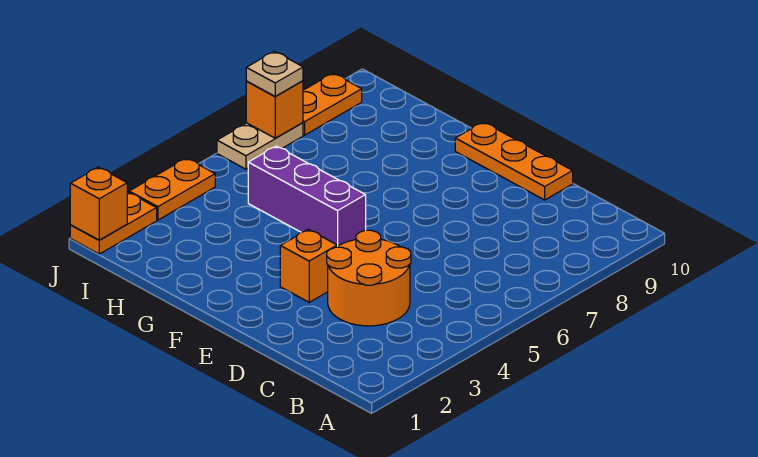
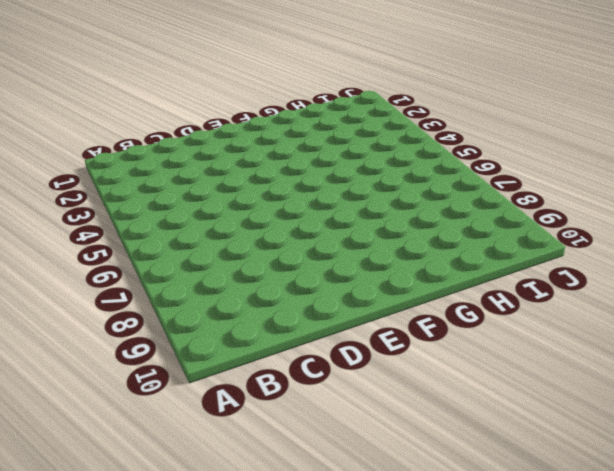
none -> orange 2x2 round brick [327,230,411,326]
none -> orange 1x3 plate [455,122,573,200]

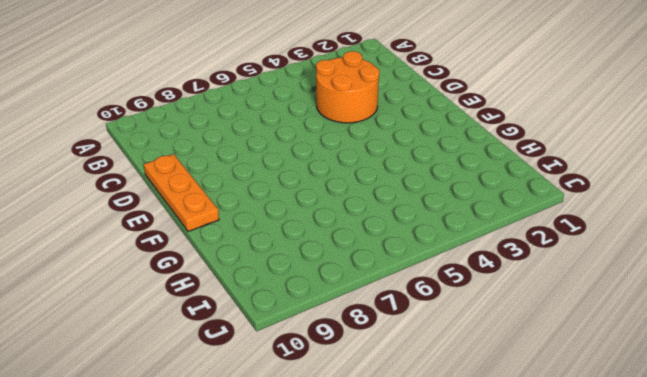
none -> orange 1x1 brick [280,229,337,302]
none -> purple 1x3 brick [248,146,366,247]

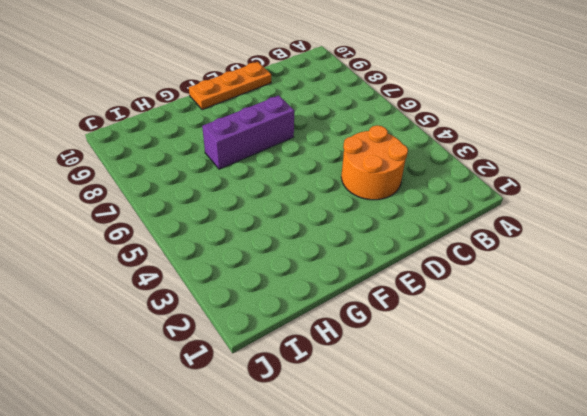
purple 1x3 brick [202,95,294,169] -> purple 1x3 brick moved to [248,146,366,247]
none -> orange 1x1 brick [280,229,337,302]
none -> orange 1x2 plate [70,192,157,254]

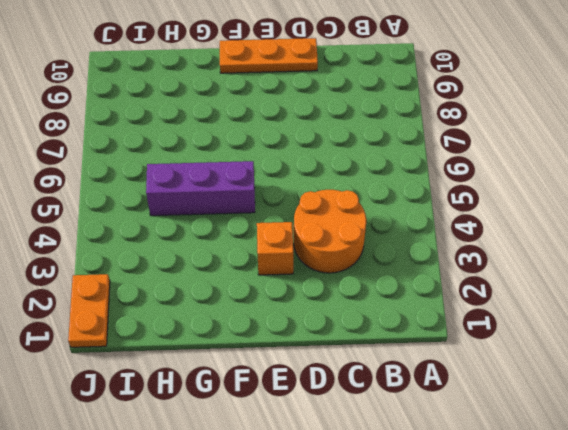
none -> orange 1x2 plate [129,158,215,220]
none -> tan 1x2 plate [217,123,303,169]

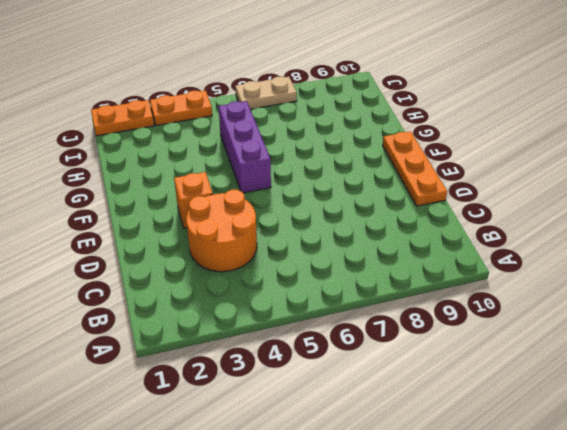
none -> orange 1x2 plate [303,73,362,135]
none -> orange 1x1 brick [70,167,127,240]

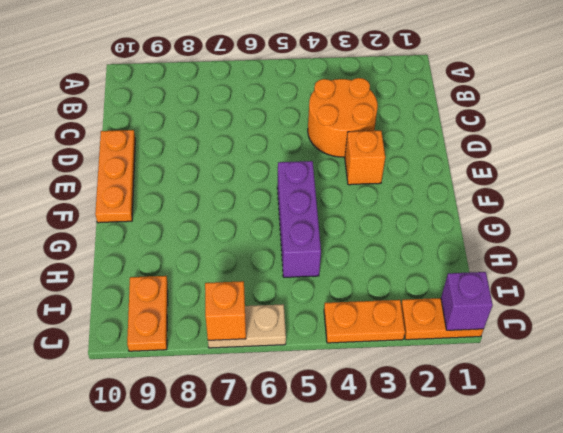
orange 1x2 plate [127,276,168,351] -> orange 1x2 plate turned to [303,73,362,135]
purple 1x1 brick [441,272,493,330] -> orange 1x1 brick [70,167,127,240]
none -> tan 1x1 plate [246,51,303,96]

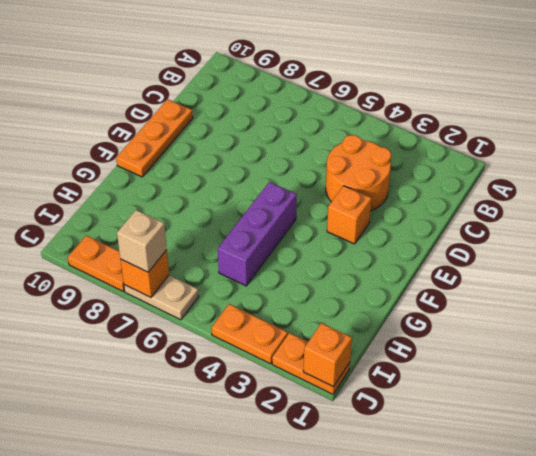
tan 1x1 brick [117,210,167,272] -> tan 1x1 plate [246,51,303,96]

